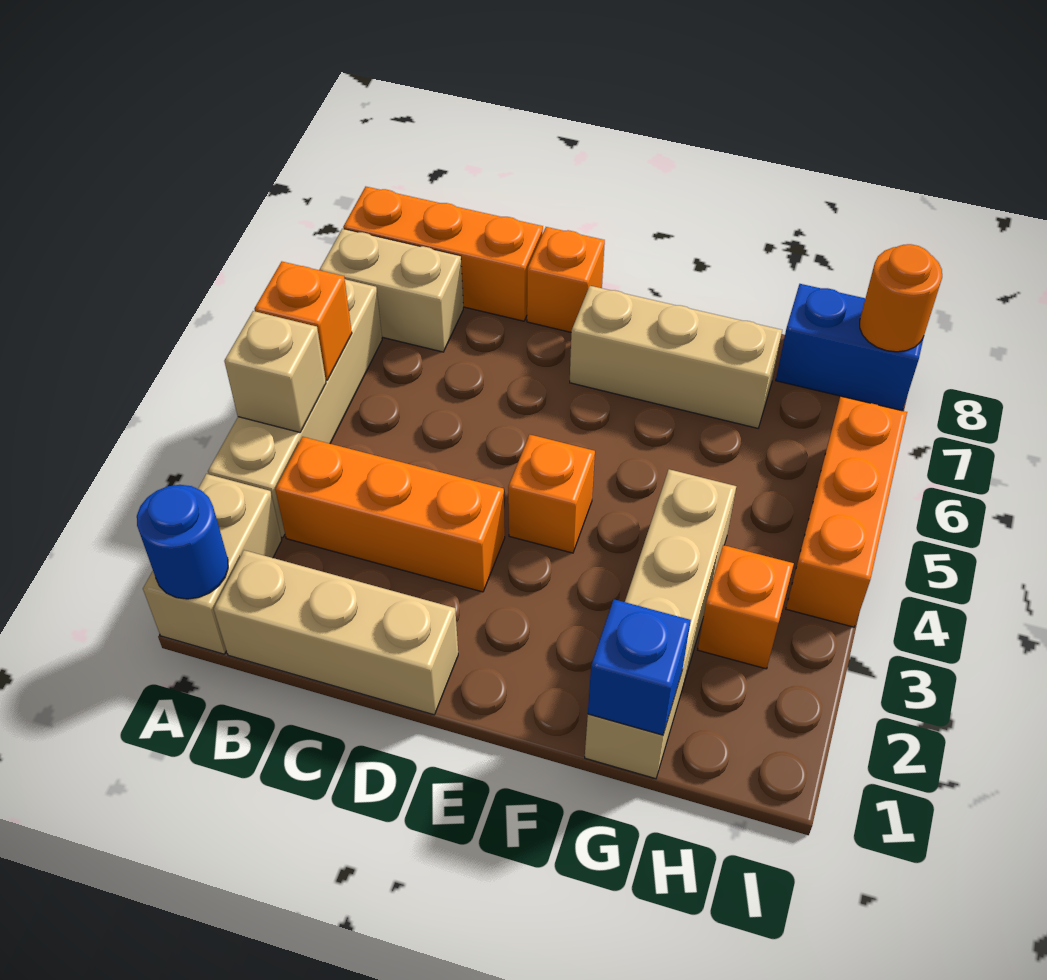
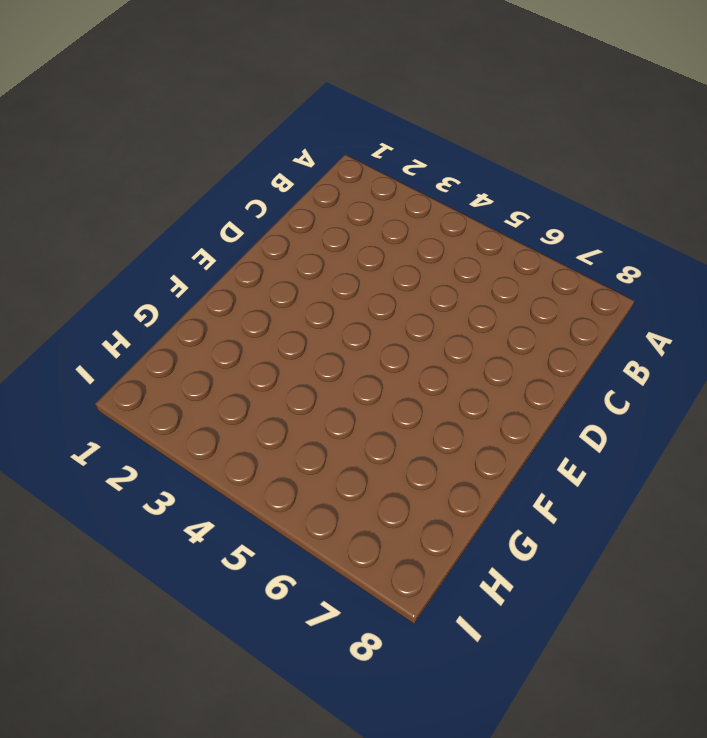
none -> tan 1x2 brick [143,474,282,654]
none -> tan 1x4 brick [208,279,382,538]
none -> tan 1x2 brick [319,229,463,352]

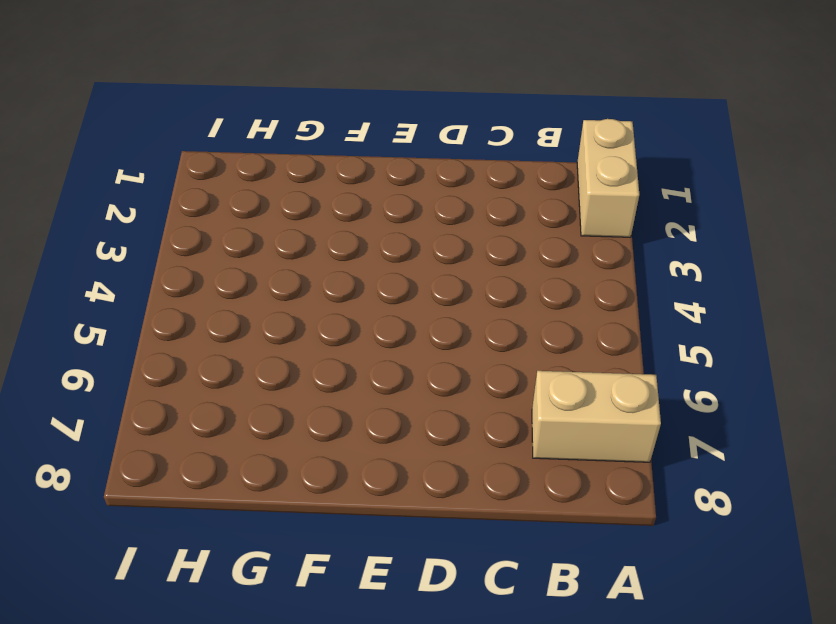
none -> tan 1x4 brick [208,279,382,538]
none -> orange 1x3 brick [343,187,543,321]
none -> tan 1x3 brick [214,550,458,715]

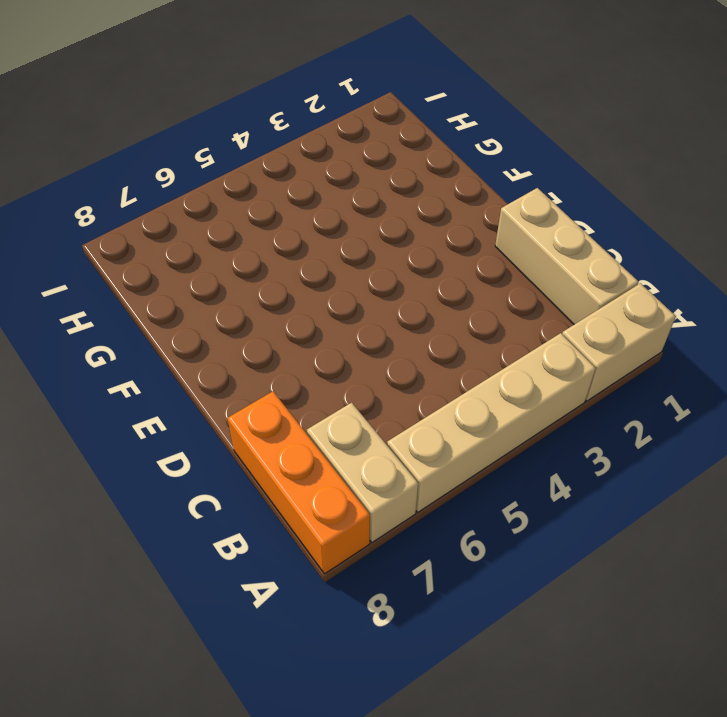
none -> orange 1x3 brick [275,437,505,592]
none -> orange 1x1 brick [527,227,605,332]
none -> orange 1x1 brick [508,435,595,553]

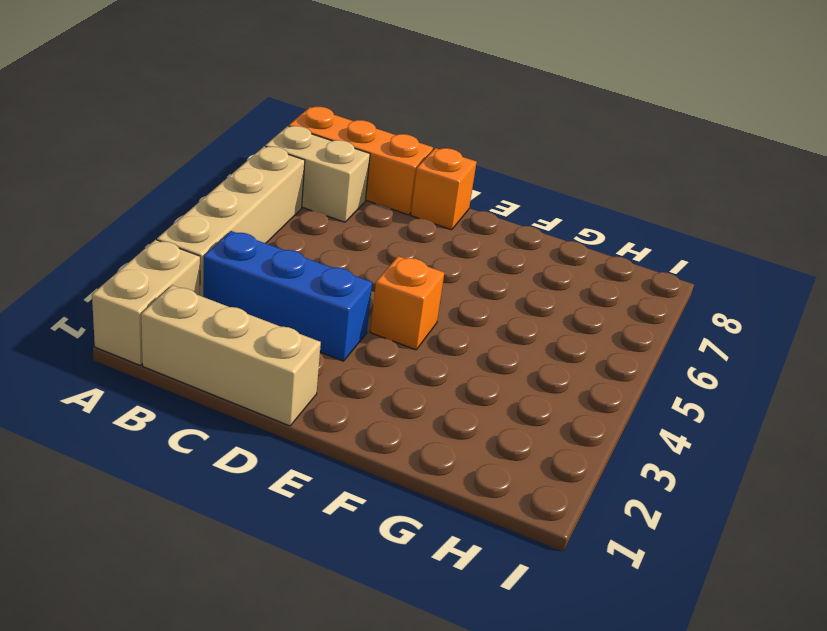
blue 1x3 brick [203,231,372,361] -> orange 1x3 brick [275,437,505,592]
none -> tan 1x3 brick [570,286,782,428]
none -> tan 1x4 brick [585,469,736,779]
none -> orange 1x1 brick [698,545,794,669]

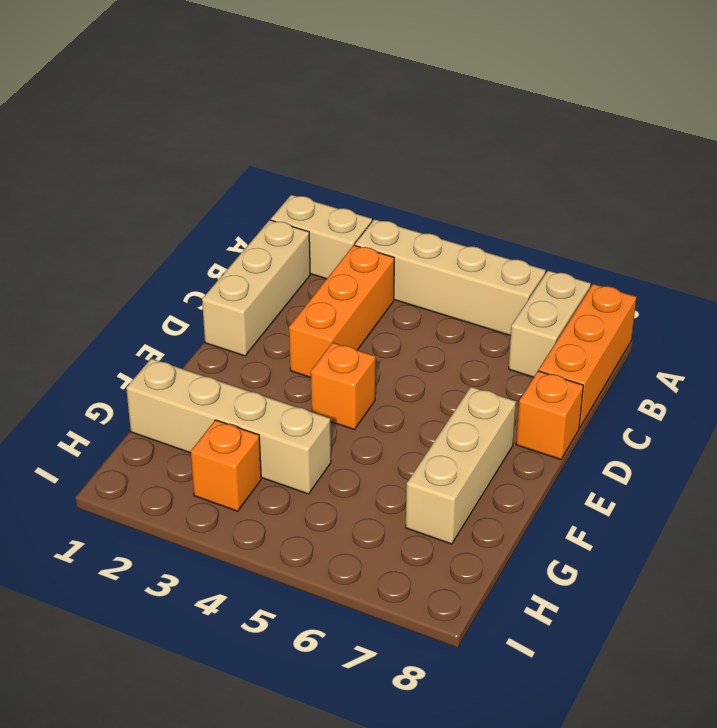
none -> blue 1x2 brick [776,284,924,411]
none -> orange 1x3 brick [786,396,907,627]
none -> blue 1x1 round brick [137,485,228,599]

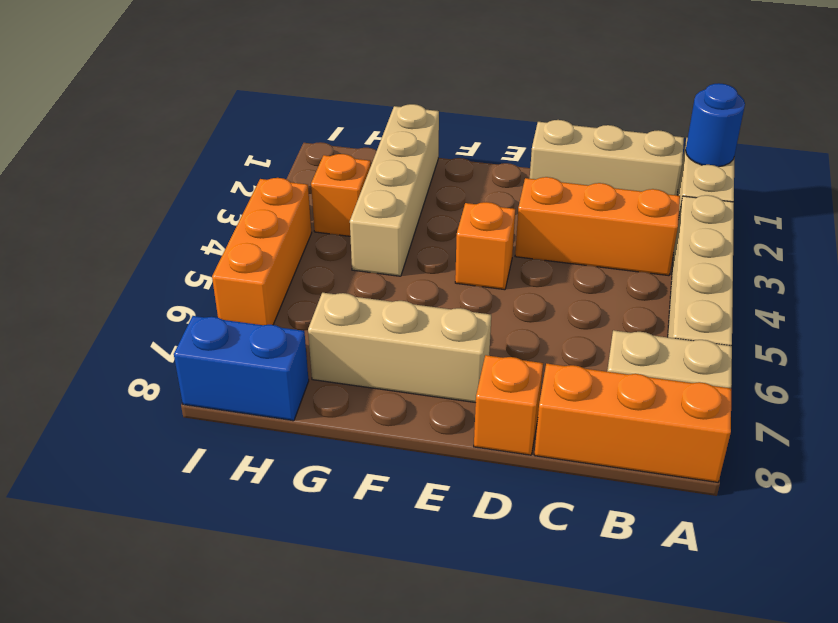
none -> tan 1x1 brick [224,311,326,432]
none -> orange 1x1 brick [255,262,352,380]
none -> blue 1x1 brick [588,599,691,735]

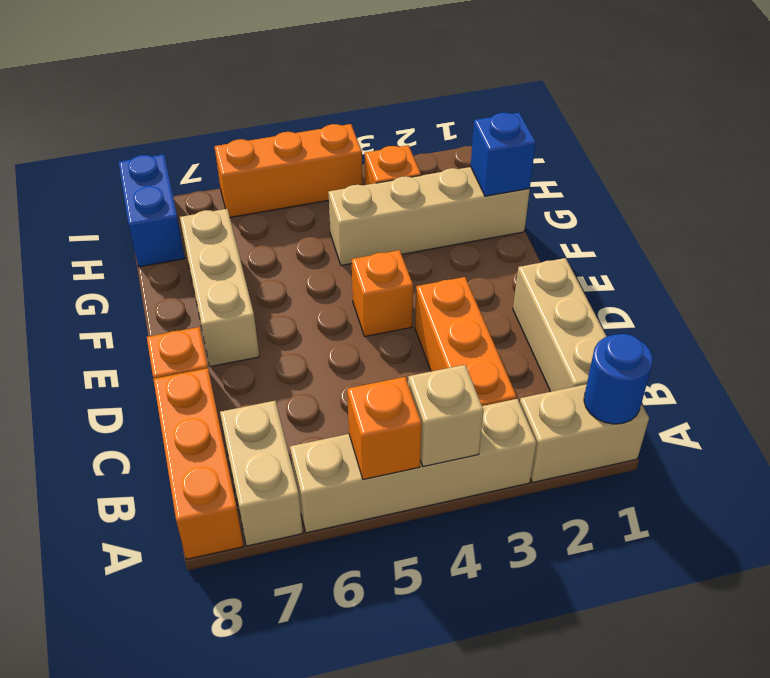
none -> orange 1x1 round brick [860,244,942,352]

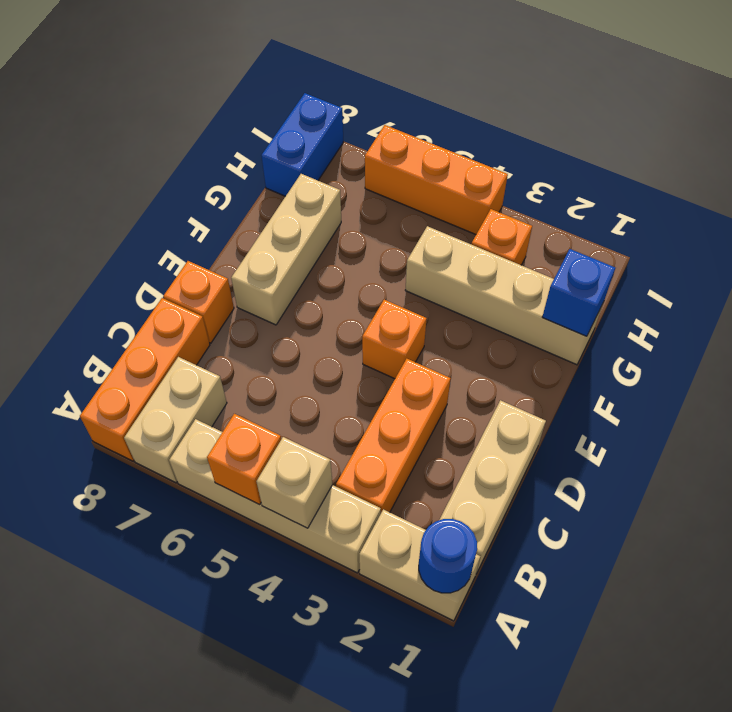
none -> orange 1x1 round brick [860,244,942,352]

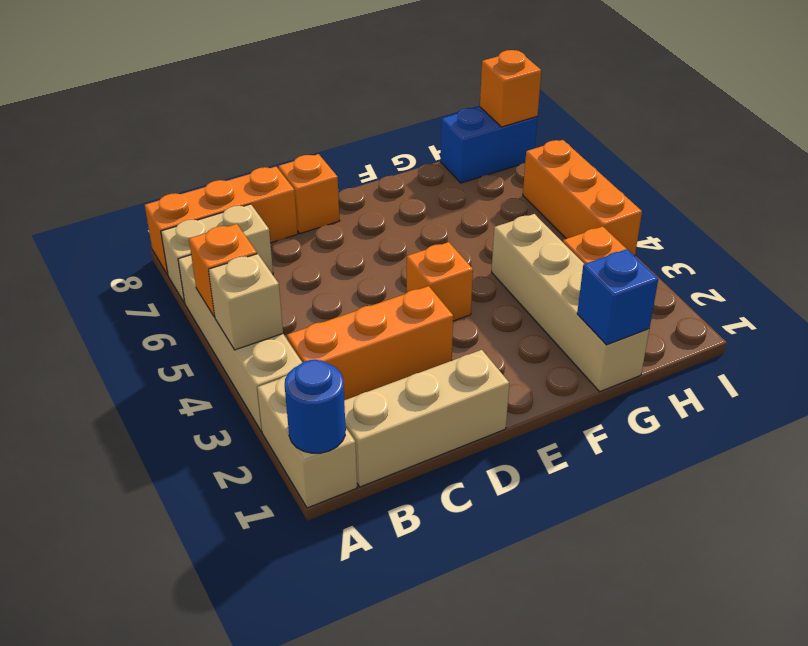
orange 1x1 brick [480,50,541,127] -> orange 1x1 round brick [860,244,942,352]
none -> tan 1x3 brick [570,286,782,428]

